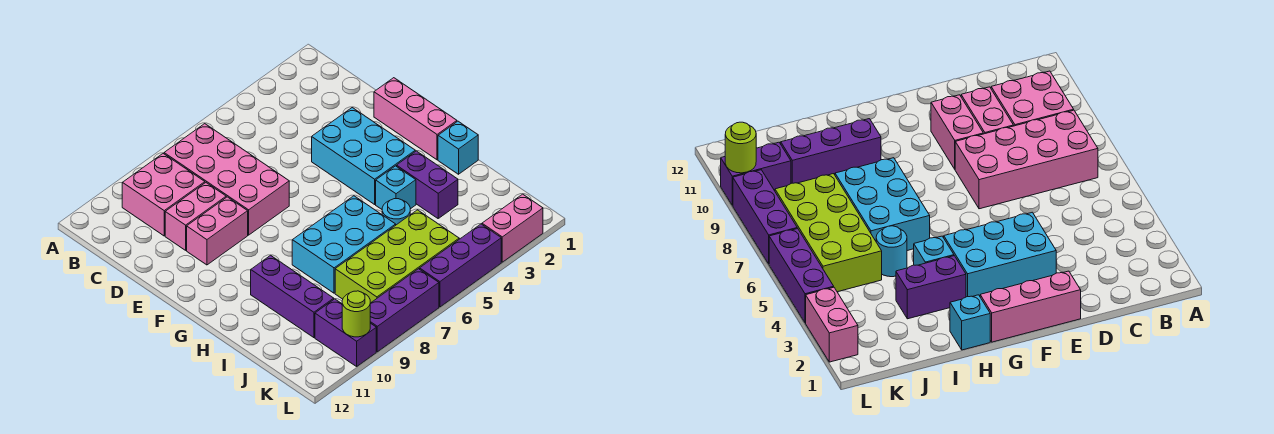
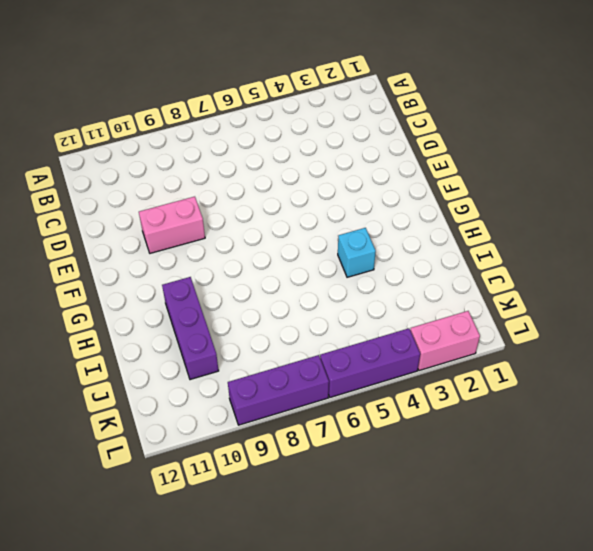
none -> pink 2x4 brick [164,124,289,235]
none -> pink 2x2 brick [122,154,205,236]
none -> pink 1x2 brick [165,183,226,250]

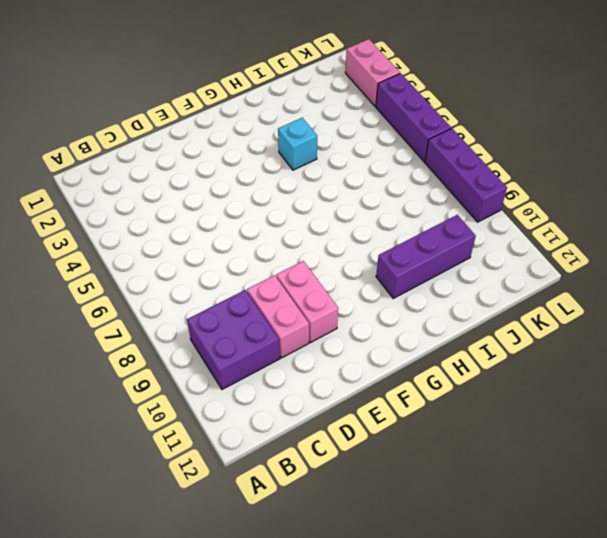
purple 2x2 brick [187,290,280,390] -> pink 2x2 brick [122,154,205,236]
none -> pink 2x4 brick [164,124,289,235]
none -> pink 1x3 brick [374,78,457,160]
none -> cyan 2x3 brick [312,108,415,204]

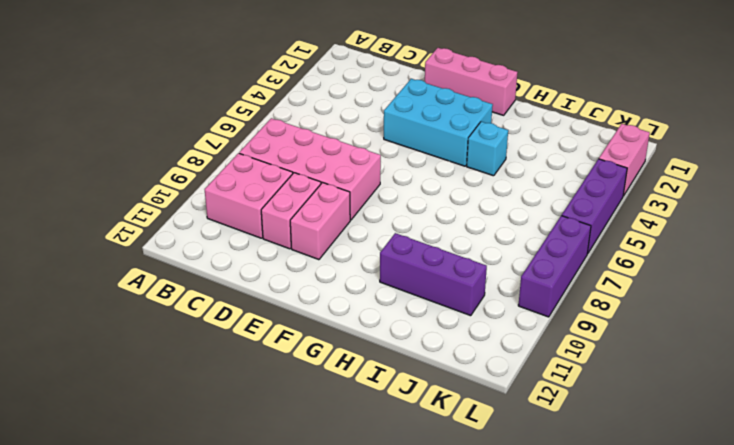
none -> cyan 1x1 brick [438,121,478,174]
none -> purple 1x2 brick [397,151,458,218]
none -> cyan 2x3 brick [292,196,396,293]

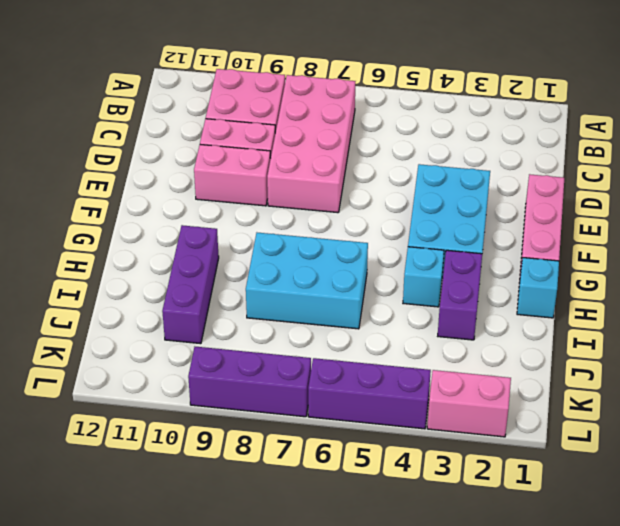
none -> cyan 1x1 round brick [382,199,410,225]
none -> lime 2x4 brick [335,210,459,303]
none -> purple 1x2 brick [315,299,376,366]

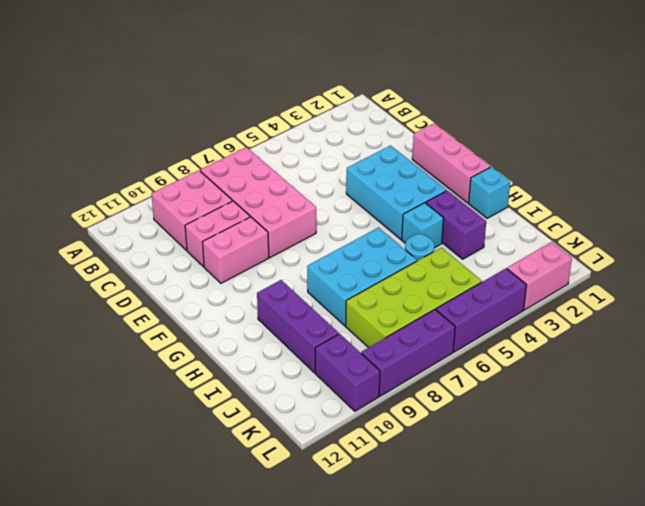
none -> lime 1x1 round brick [342,291,370,337]

